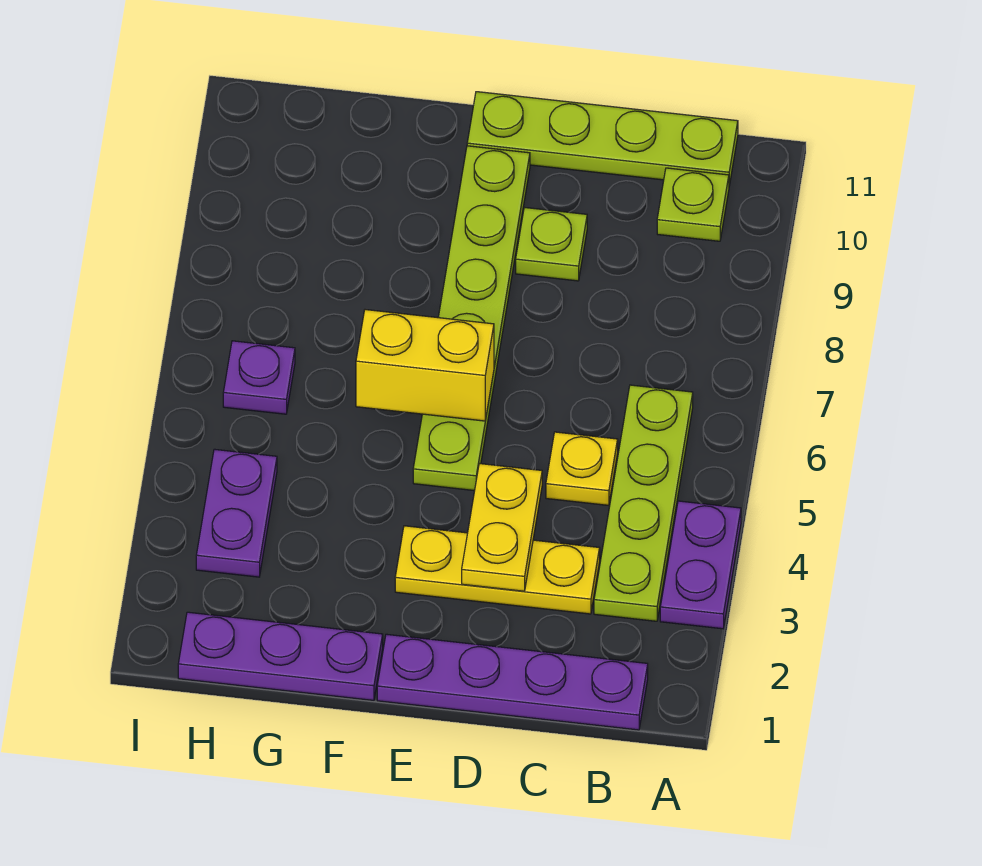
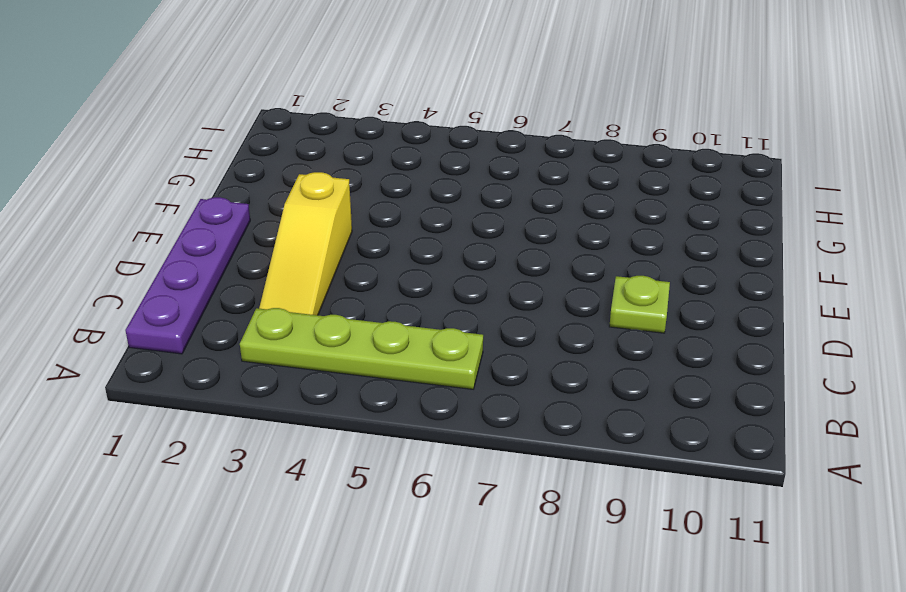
yellow 1x3 slope [259,172,352,315] -> yellow 1x3 plate [395,526,600,614]
none -> purple 1x2 plate [660,501,741,629]
none -> lime 1x1 plate [657,168,729,241]
none -> lime 1x4 plate [467,92,738,186]

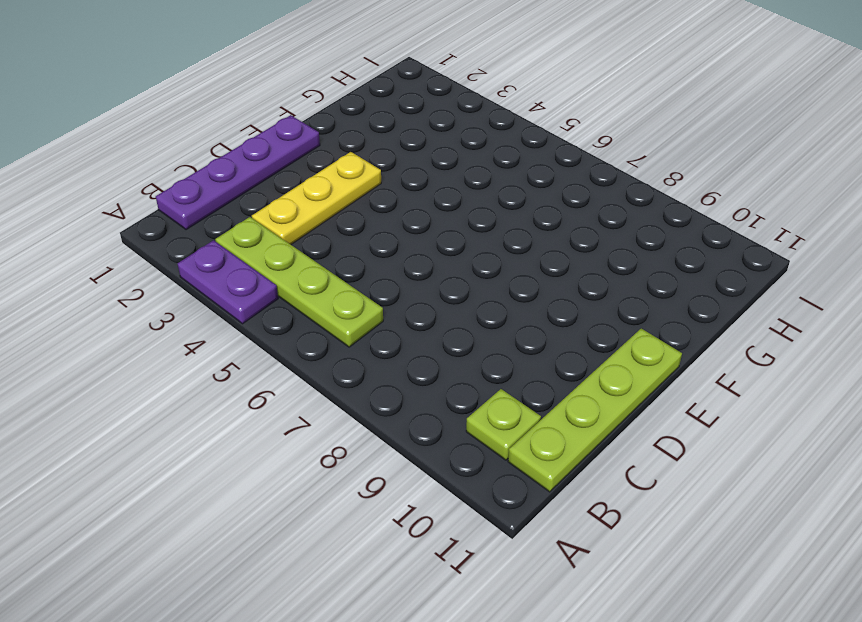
none -> yellow 1x1 plate [546,432,618,505]
none -> lime 1x1 plate [516,207,587,281]
none -> lime 1x6 plate [413,146,530,491]

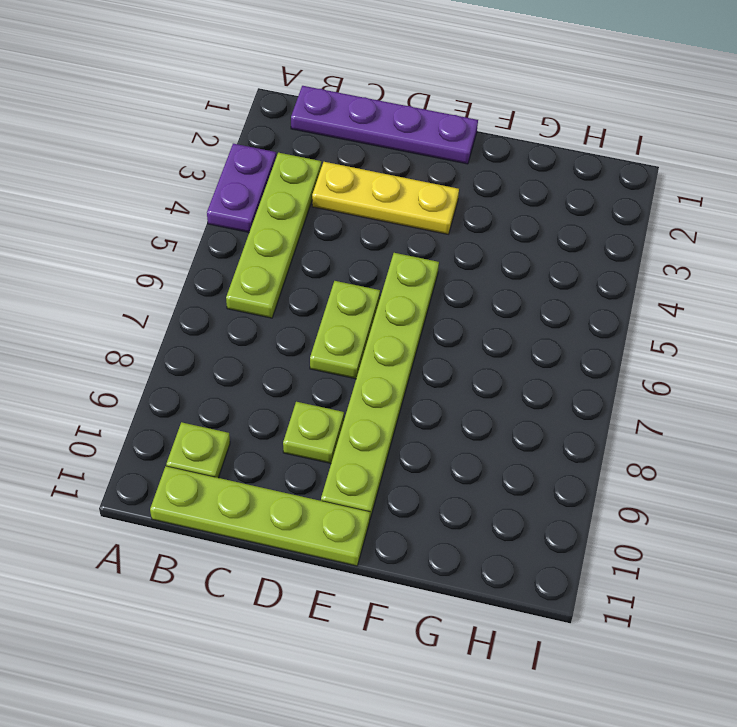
lime 1x2 plate [310,281,380,379] -> none
none -> yellow 1x1 plate [546,432,618,505]
none -> purple 1x3 plate [178,612,383,700]
none -> purple 1x2 plate [196,449,277,577]

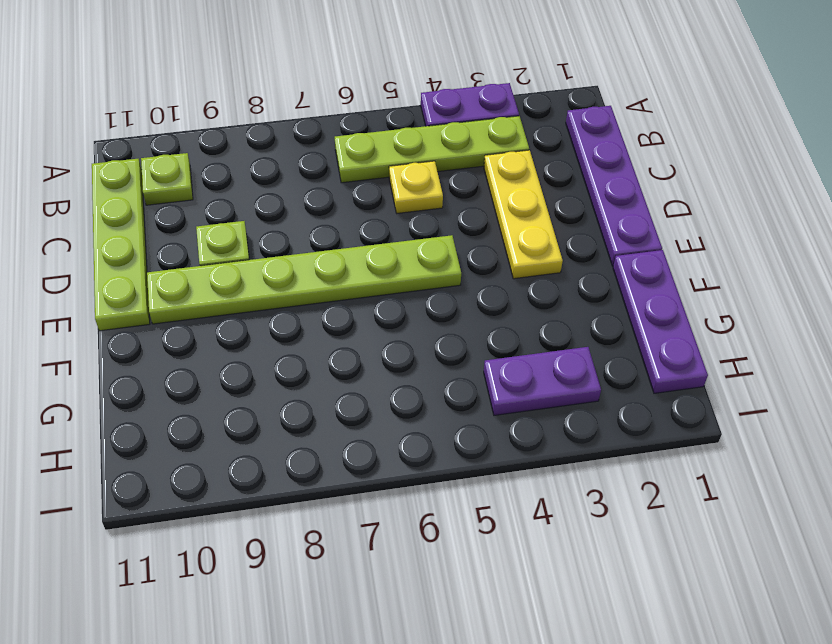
none -> purple 1x1 plate [223,341,295,414]
none -> yellow 1x2 plate [462,464,542,591]
none -> yellow 1x2 brick [356,310,494,421]

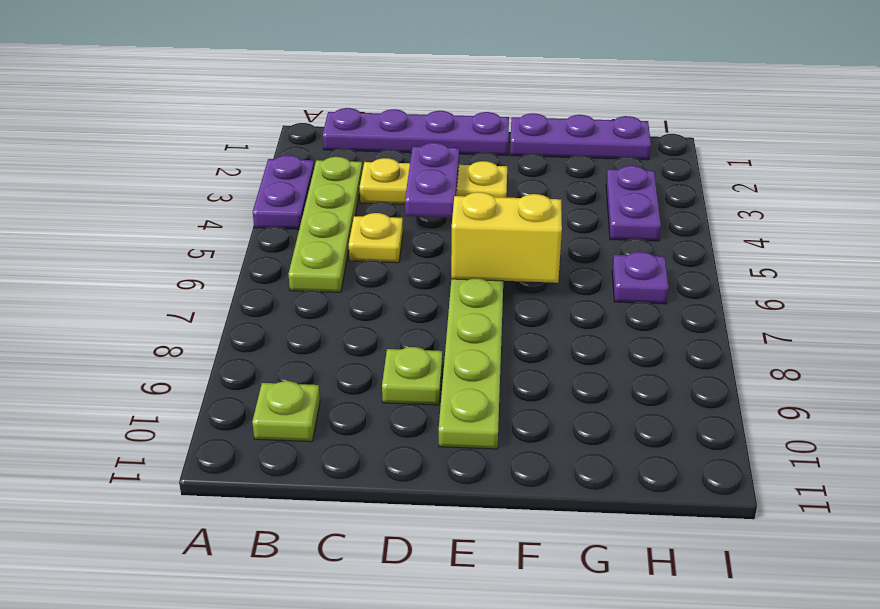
purple 1x2 plate [405,143,459,217] -> yellow 1x2 plate [462,464,542,591]
none -> lime 1x4 plate [467,92,738,186]

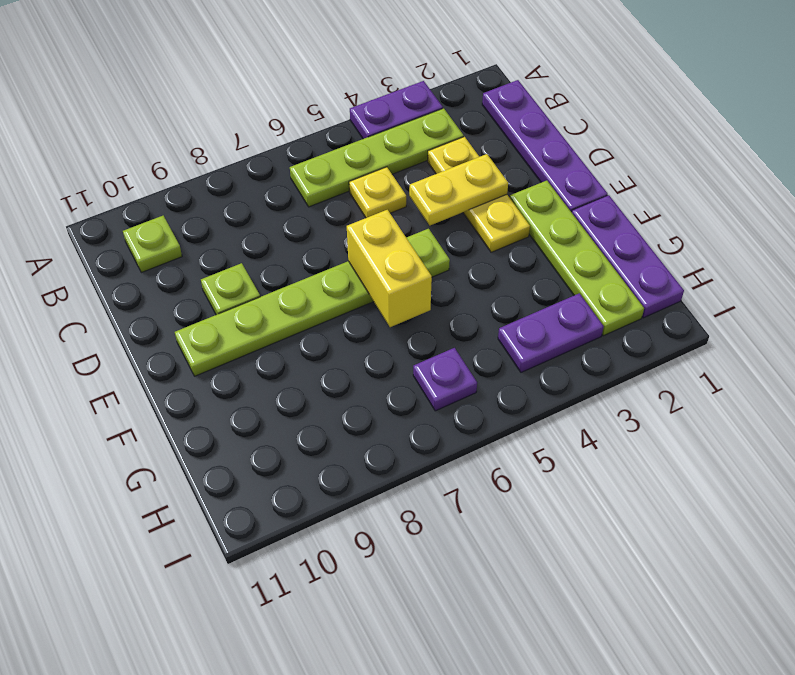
lime 1x4 plate [510,181,644,336] -> lime 1x4 plate moved to [467,92,738,186]

